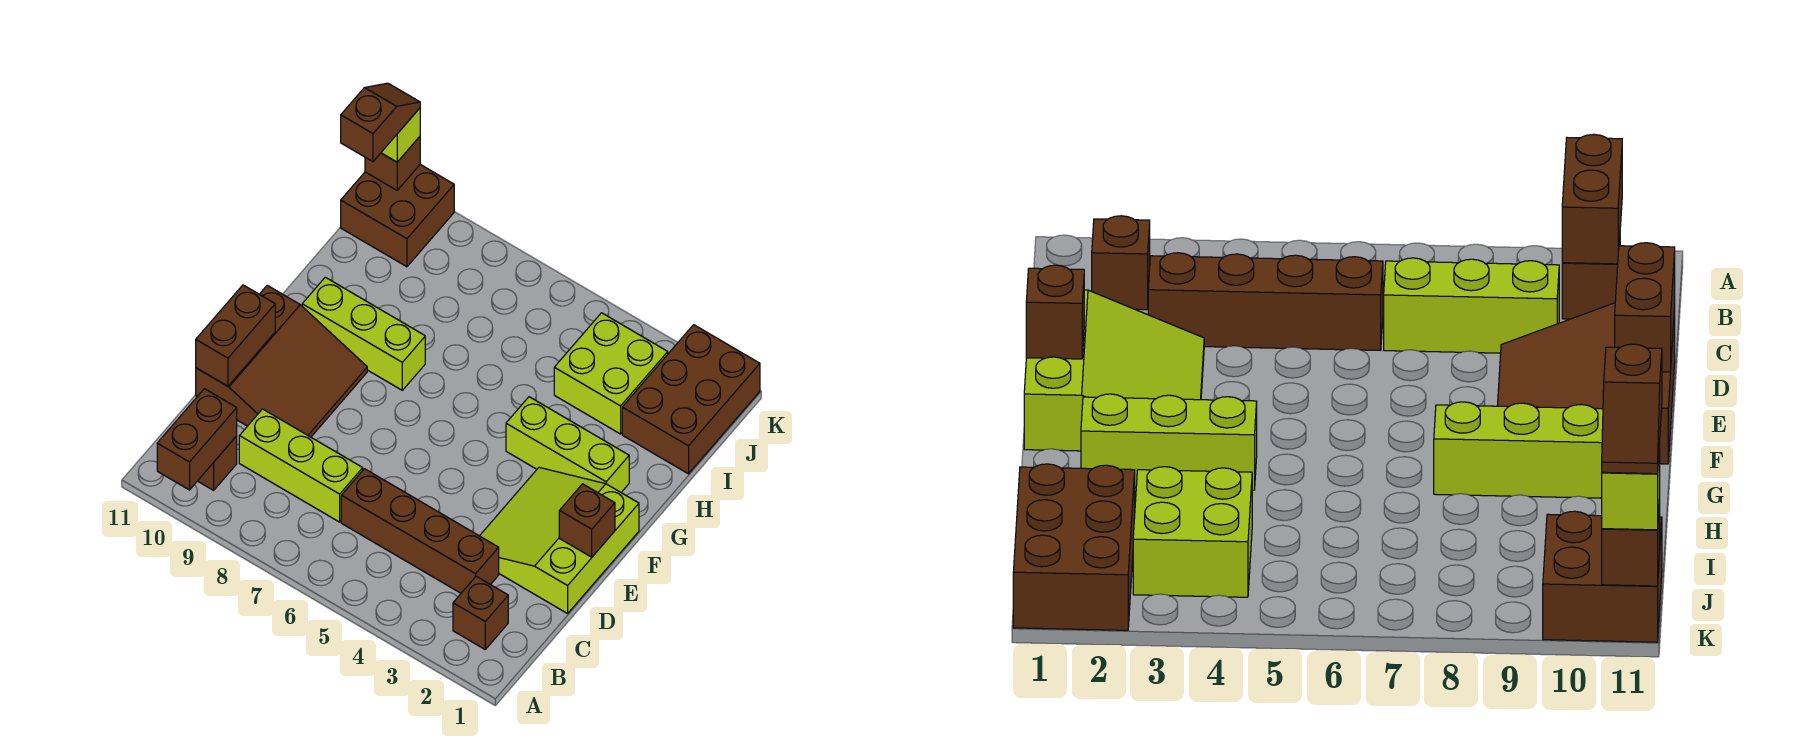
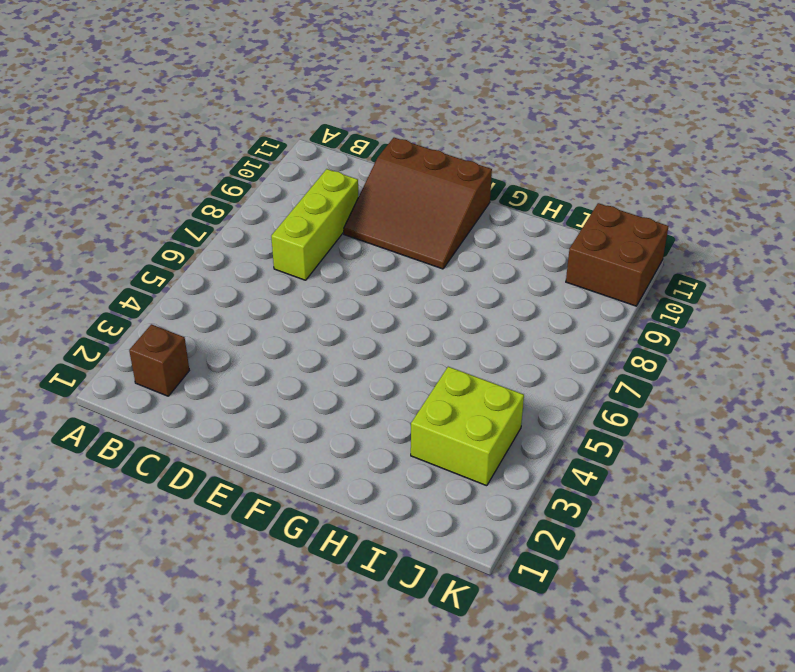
none -> brown 1x1 brick [198,436,237,490]
none -> brown 1x4 brick [341,469,499,593]
none -> lime 3x3 slope [480,467,639,614]

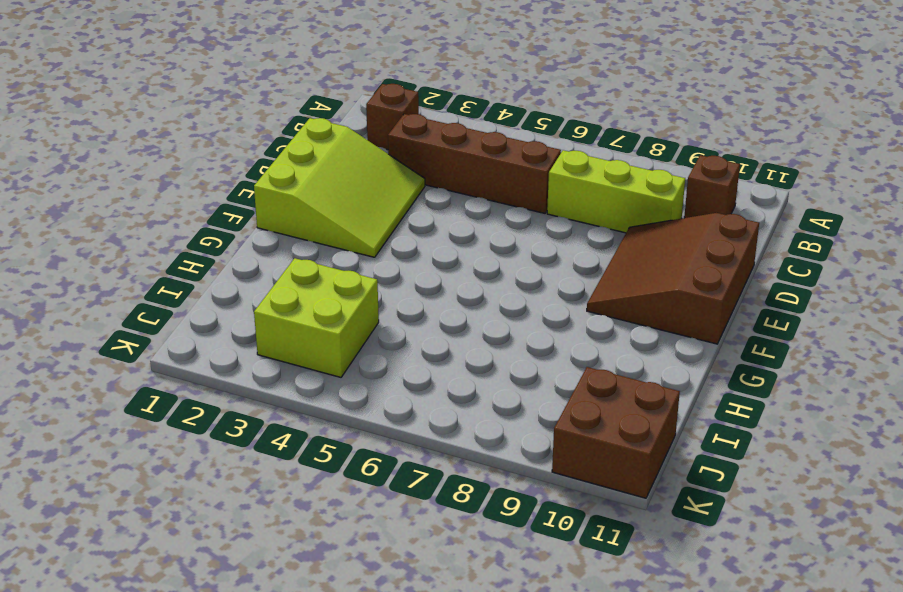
none -> lime 1x3 brick [506,397,629,492]
none -> lime 1x3 brick [302,277,425,390]
none -> brown 2x3 brick [622,325,760,474]

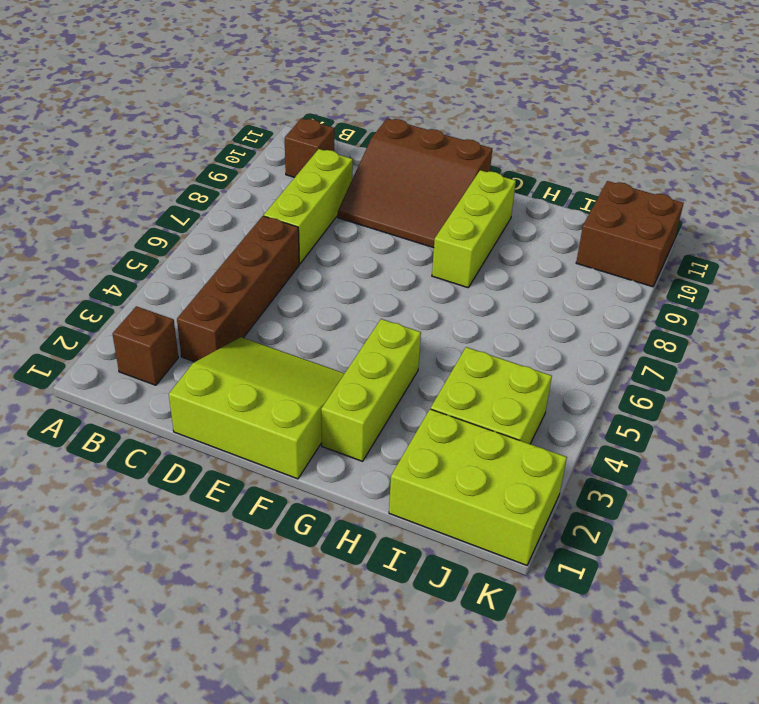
lime 2x3 brick [389,409,567,565] -> brown 2x3 brick [622,325,760,474]
none -> brown 1x2 brick [157,389,237,490]
none -> brown 1x2 brick [196,285,275,386]
none -> brown 1x1 brick [559,484,615,557]

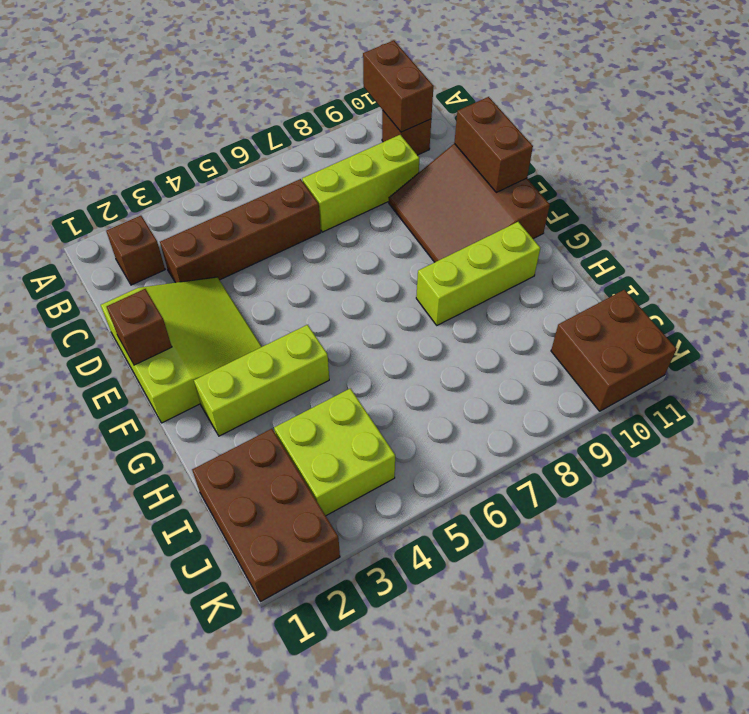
none -> brown 1x1 brick [365,137,420,190]
none -> lime 1x1 brick [381,108,420,162]
none -> brown 1x2 slope [341,83,420,162]

